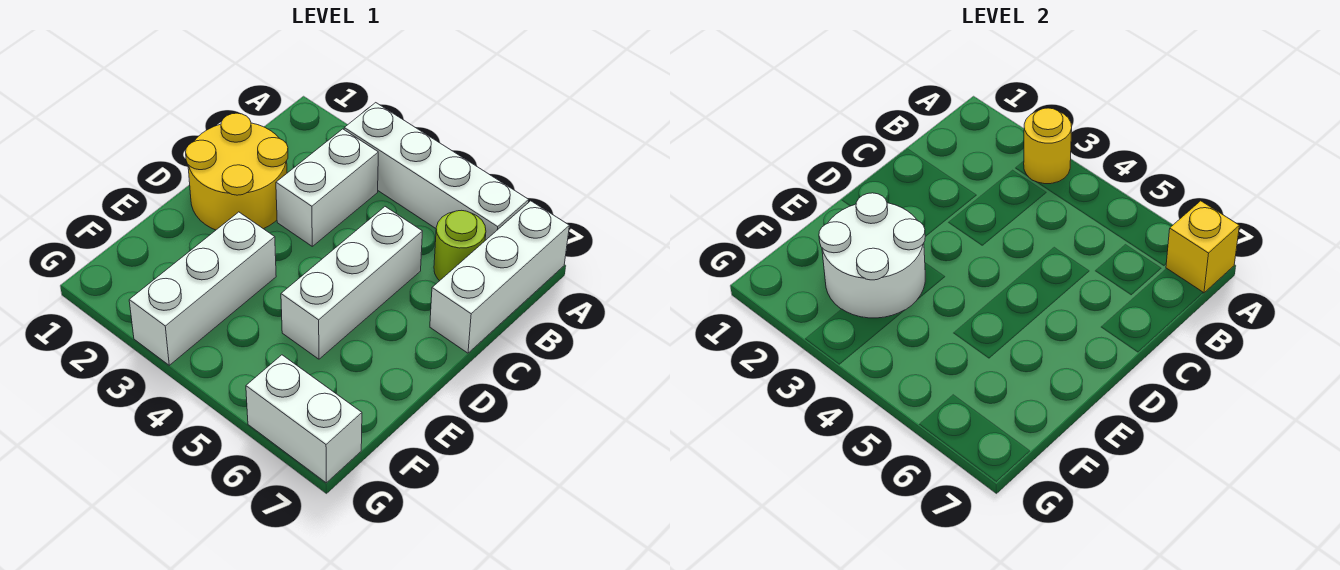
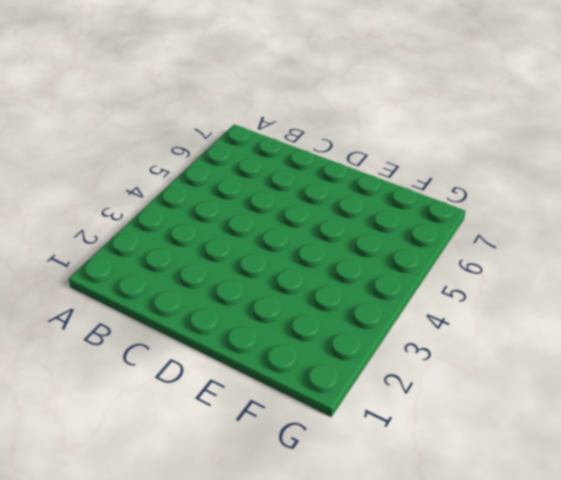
none -> white 1x4 brick [344,103,529,240]
none -> white 1x3 brick [430,201,569,353]

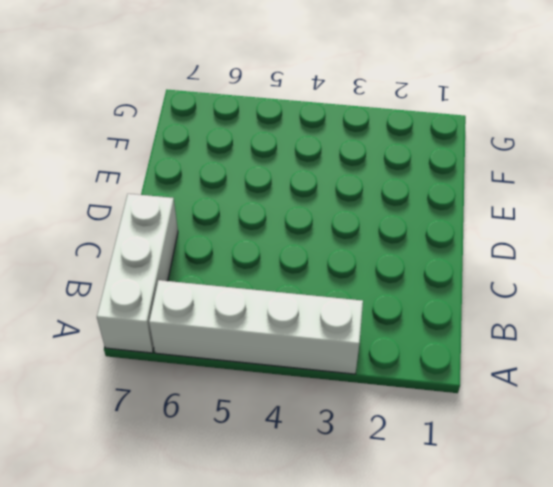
none -> white 1x2 brick [276,129,378,246]
none -> lime 1x1 round brick [434,210,486,281]

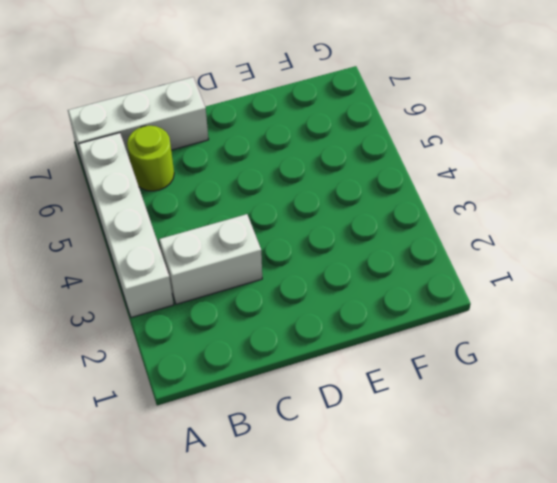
none -> yellow 2x2 round brick [186,113,288,230]
none -> white 1x3 brick [281,207,423,359]

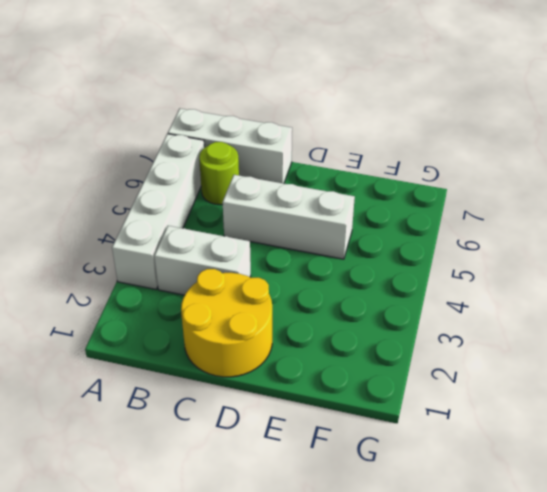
none -> white 1x3 brick [129,212,276,365]
none -> white 1x2 brick [246,355,362,483]

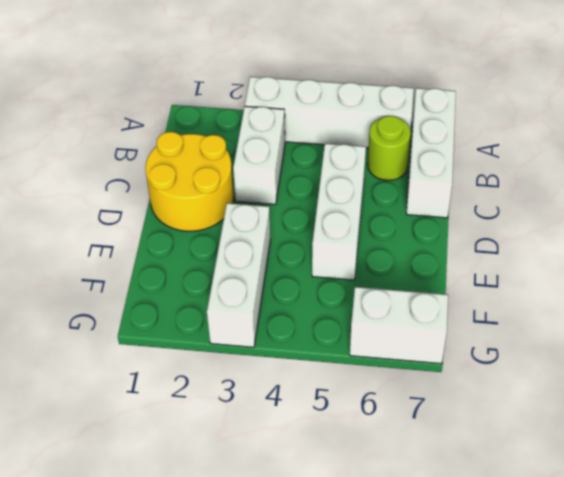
none -> yellow 1x1 round brick [1024,108,1072,184]
none -> yellow 1x1 brick [1166,201,1239,293]

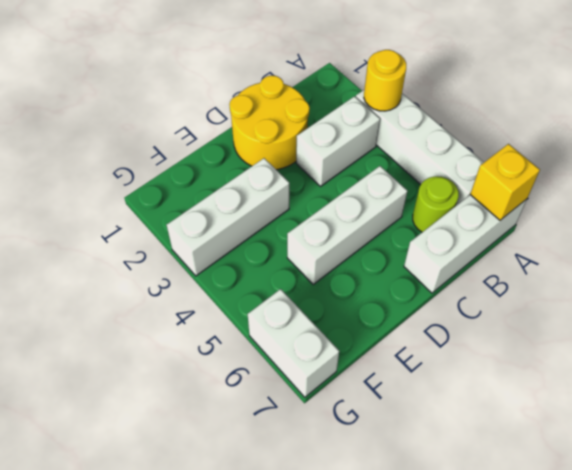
none -> white 2x2 round brick [819,193,925,318]

